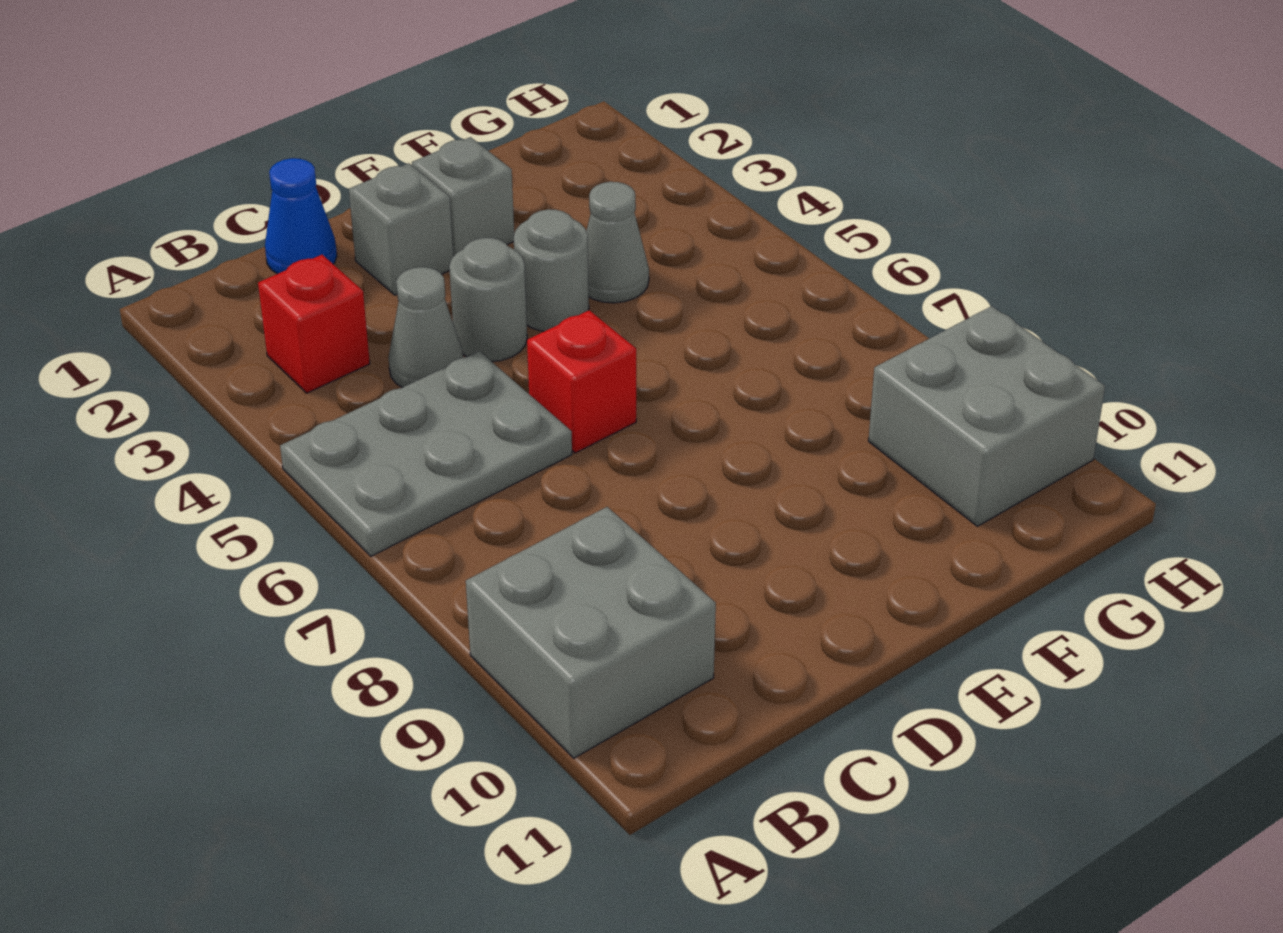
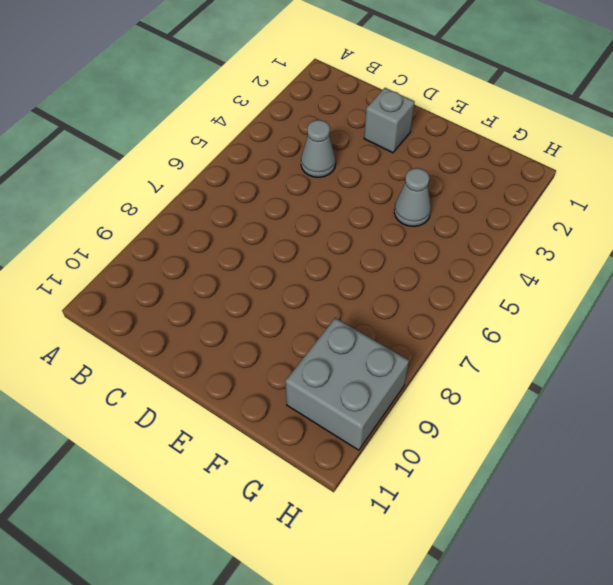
none -> grey 2x3 plate [280,351,572,556]
none -> grey 2x2 brick [466,507,716,758]
none -> red 1x1 brick [258,255,370,393]

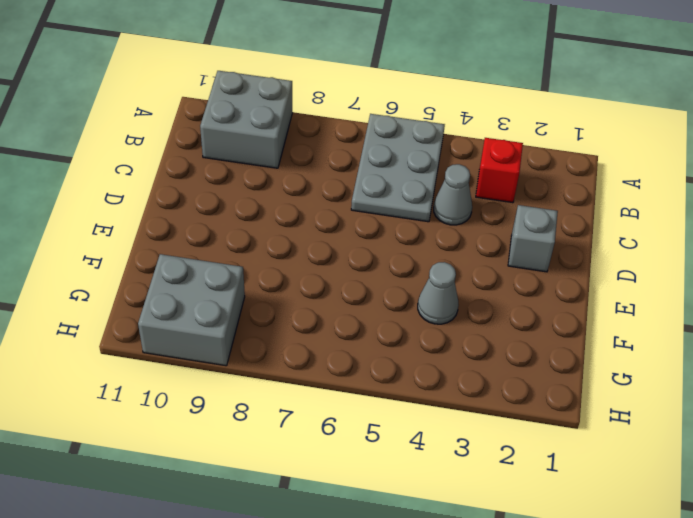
none -> blue 1x1 cone [265,158,337,274]
none -> grey 1x1 round brick [449,238,527,362]
none -> red 1x1 brick [527,310,636,453]

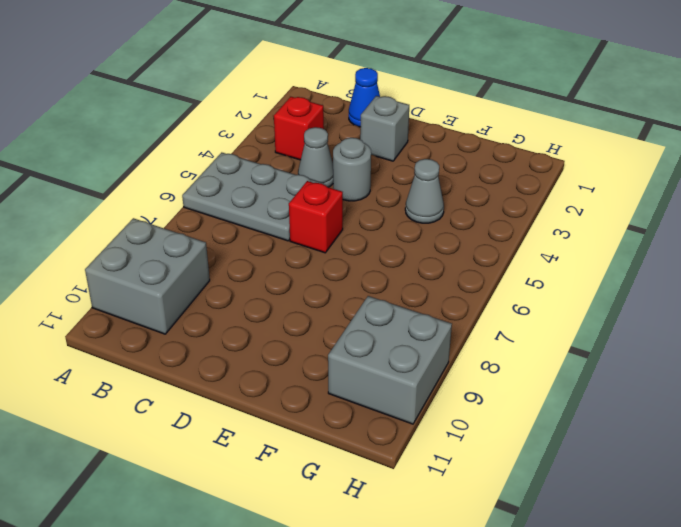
none -> grey 1x1 brick [412,137,514,257]
none -> grey 1x1 round brick [514,209,589,331]

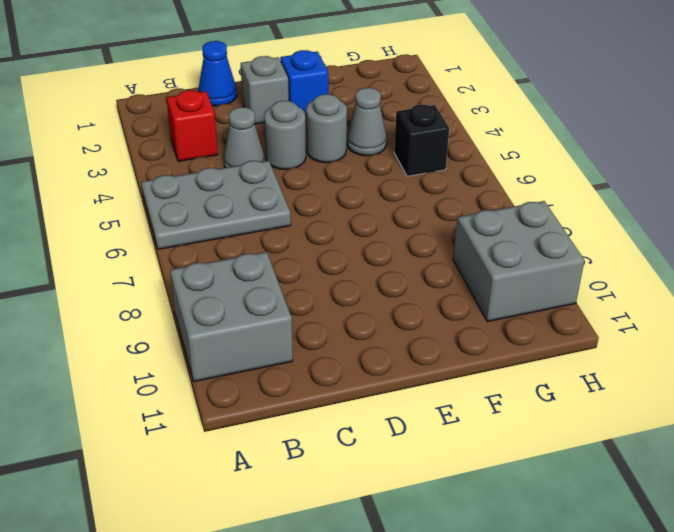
blue 1x1 brick [280,50,328,116] -> grey 1x1 brick [412,137,514,257]
black 1x1 brick [394,105,449,176] -> none
none -> red 1x1 brick [527,310,636,453]

